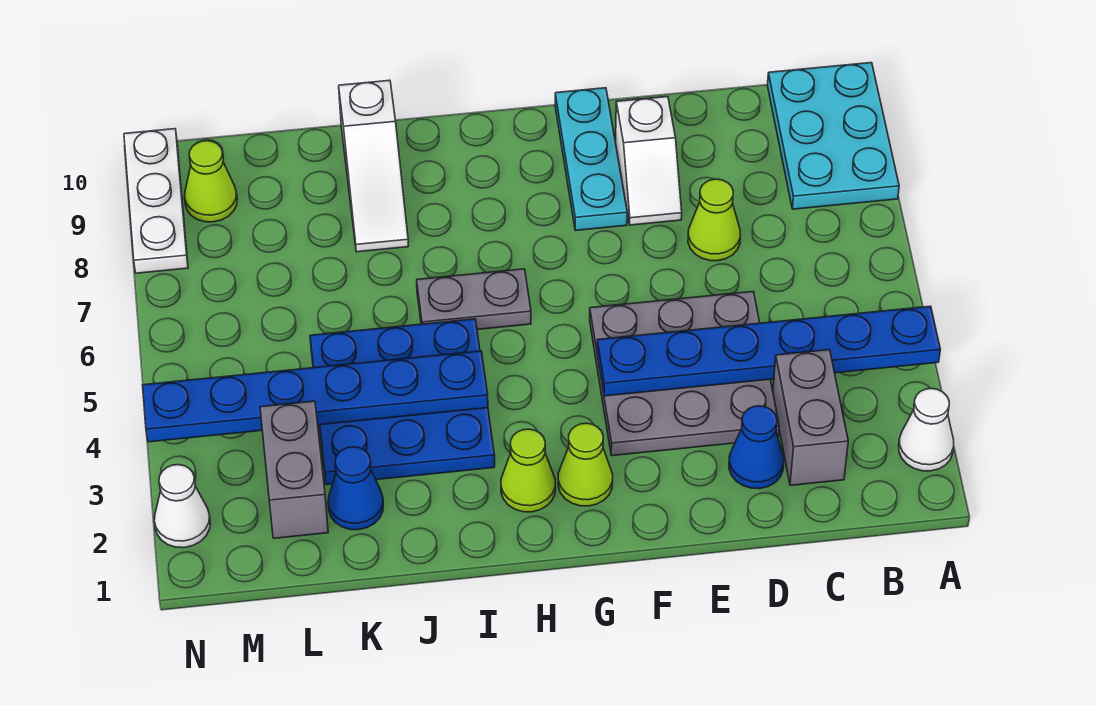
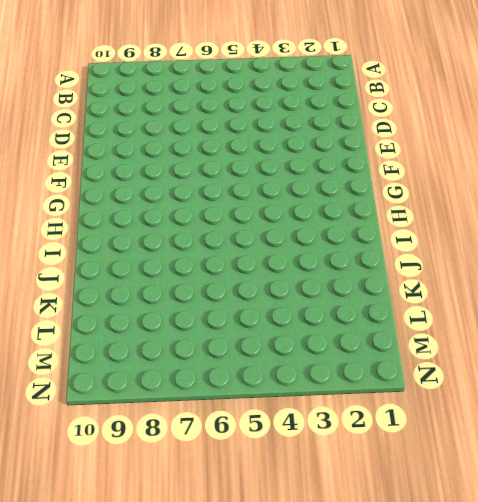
none -> white 1x1 cone [899,388,954,471]
none -> cyan 2x3 plate [767,63,899,209]
none -> grey 1x2 brick [773,350,848,485]

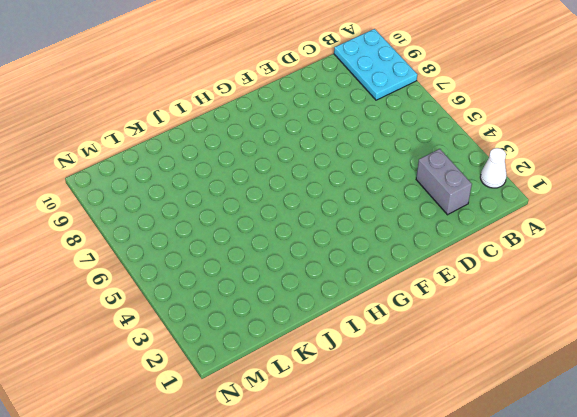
none -> blue 1x1 cone [729,406,784,489]
none -> grey 3x3 plate [590,292,779,456]
none -> lime 1x1 cone [688,179,740,261]

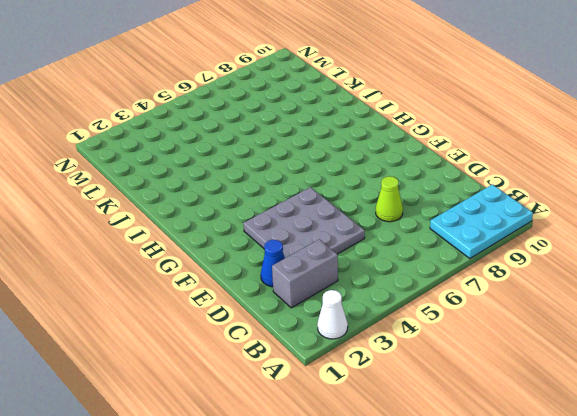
none -> white 1x2 slope [616,97,682,225]
none -> cyan 1x3 plate [555,88,627,230]
none -> lime 1x1 cone [558,423,613,506]

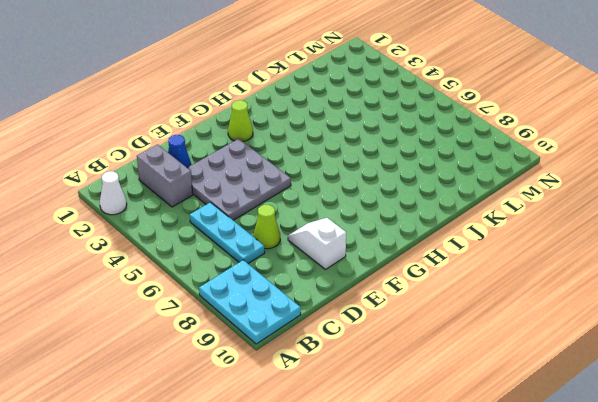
cyan 1x3 plate [190,202,265,263] -> cyan 1x3 plate moved to [555,88,627,230]
none -> lime 1x1 cone [501,429,555,512]
none -> grey 1x2 plate [417,269,531,329]
none -> blue 3x3 plate [310,319,495,485]

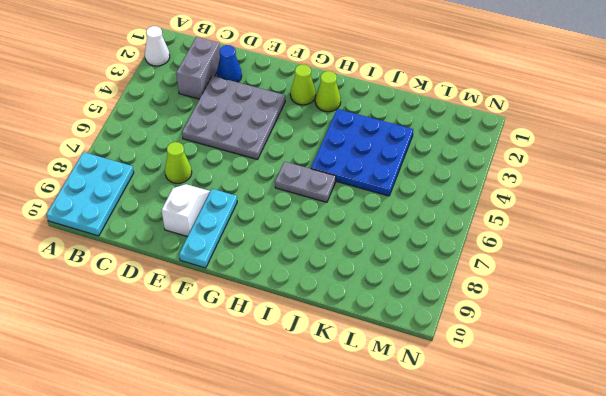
none -> white 1x3 slope [339,80,408,252]
none -> blue 1x1 cone [328,447,383,530]
none -> grey 1x2 brick [260,401,328,538]

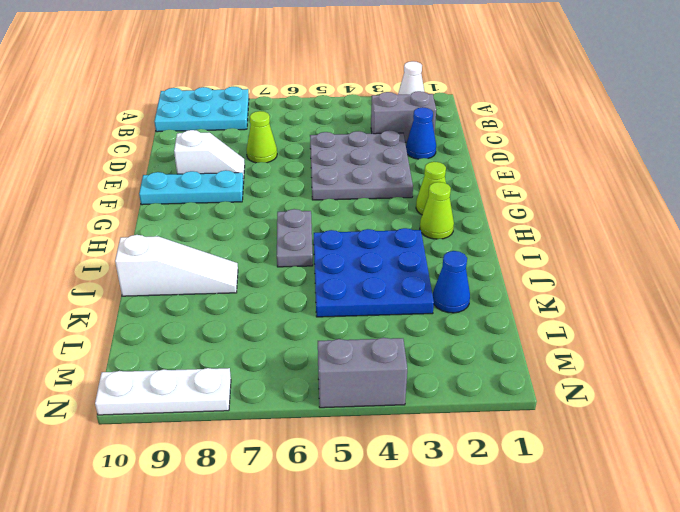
grey 1x2 brick [318,338,407,408] -> grey 1x2 brick moved to [260,401,328,538]
none -> lime 1x1 cone [184,141,237,222]
none -> white 1x1 cone [154,465,210,548]
none -> blue 1x6 plate [597,306,940,396]

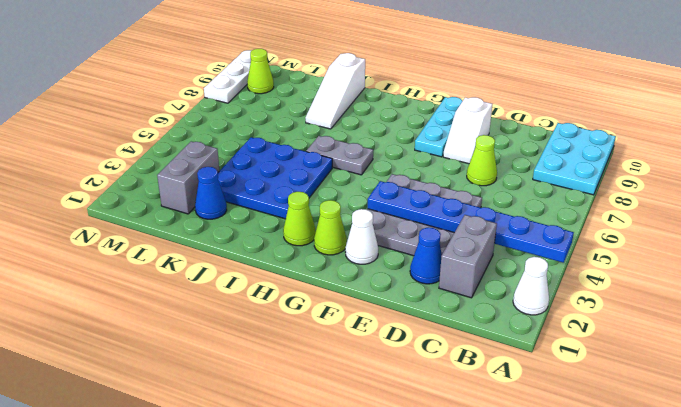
white 1x1 cone [345,209,378,264] -> white 1x1 cone moved to [154,465,210,548]
none -> blue 1x6 plate [143,351,488,442]

